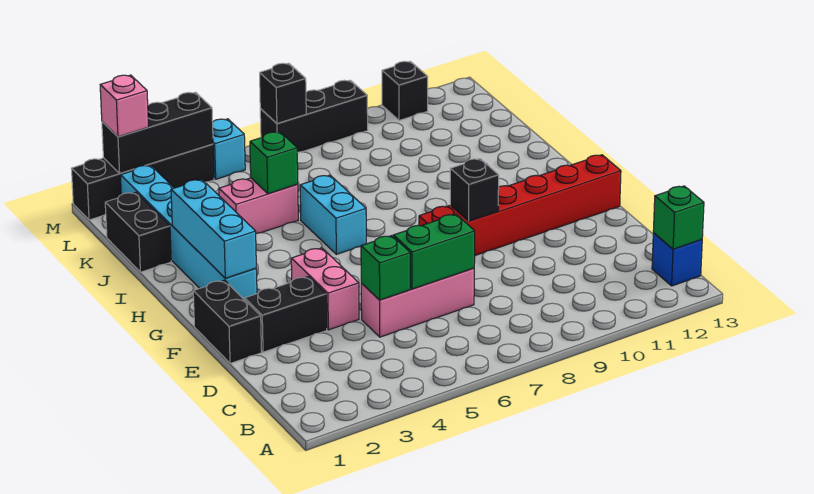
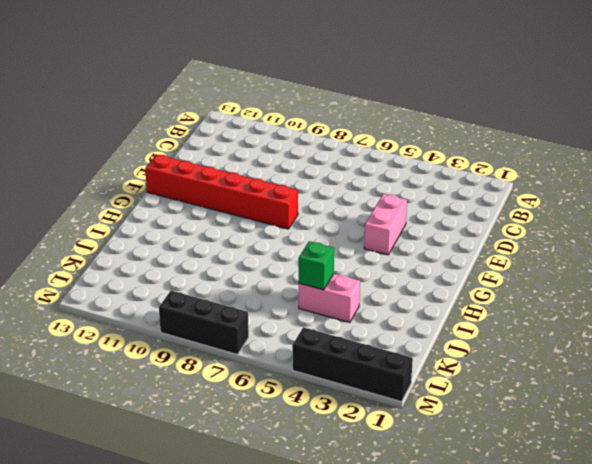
none -> blue 1x1 brick [652,233,702,286]
none -> pink 1x3 brick [361,268,474,337]
none -> black 1x2 brick [193,280,262,363]

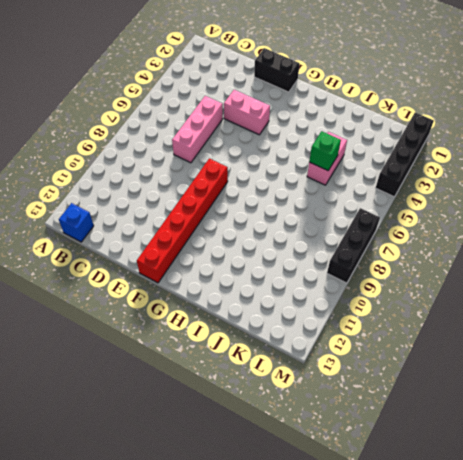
none -> black 1x2 brick [245,277,327,352]
none -> cyan 1x6 brick [120,165,257,300]
none -> cyan 1x2 brick [300,175,366,254]

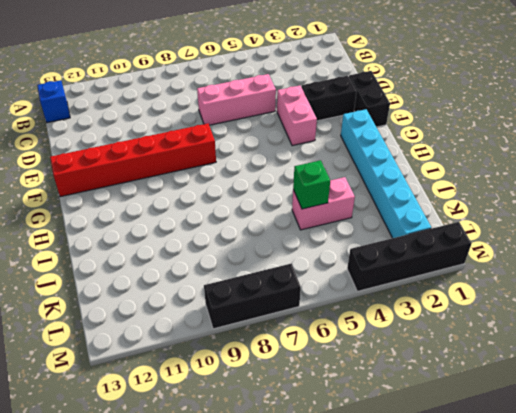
none -> cyan 1x2 brick [300,175,366,254]
none -> black 1x2 brick [105,192,171,272]
none -> cyan 1x1 brick [213,119,245,179]

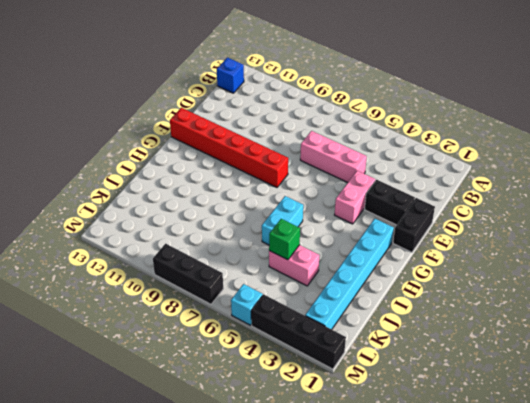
none -> black 1x2 brick [105,192,171,272]
none -> black 1x1 brick [382,61,428,120]
none -> green 1x1 brick [653,186,704,249]

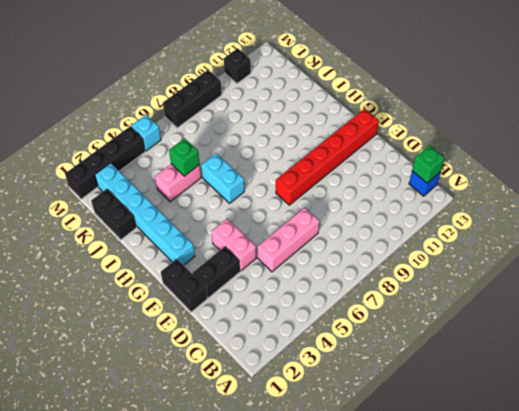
none -> green 1x1 brick [361,236,410,300]
none -> green 1x2 brick [393,214,475,289]
none -> black 1x1 brick [450,159,499,221]

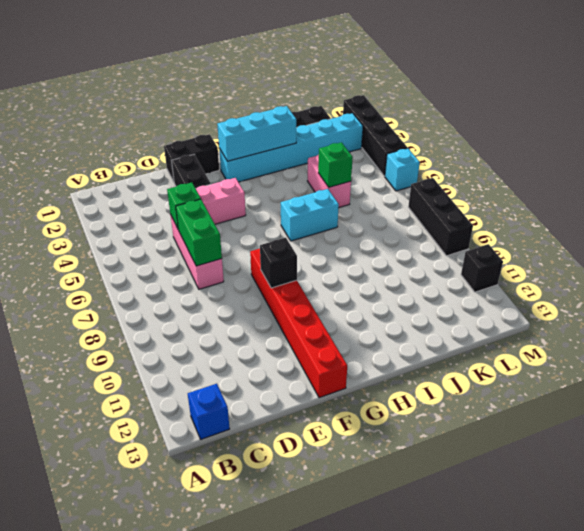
none -> green 1x1 brick [653,186,704,249]
none -> black 1x3 brick [102,92,213,173]
none -> black 1x1 brick [260,63,306,123]

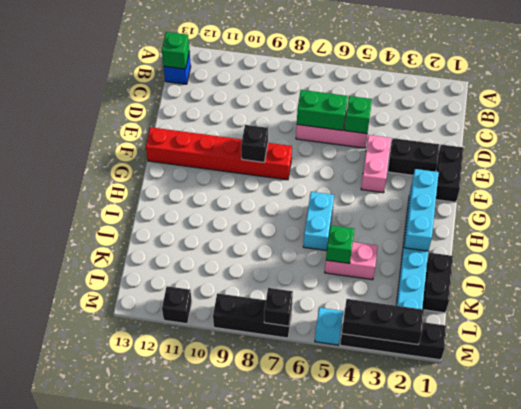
none -> pink 1x1 brick [100,75,149,137]

